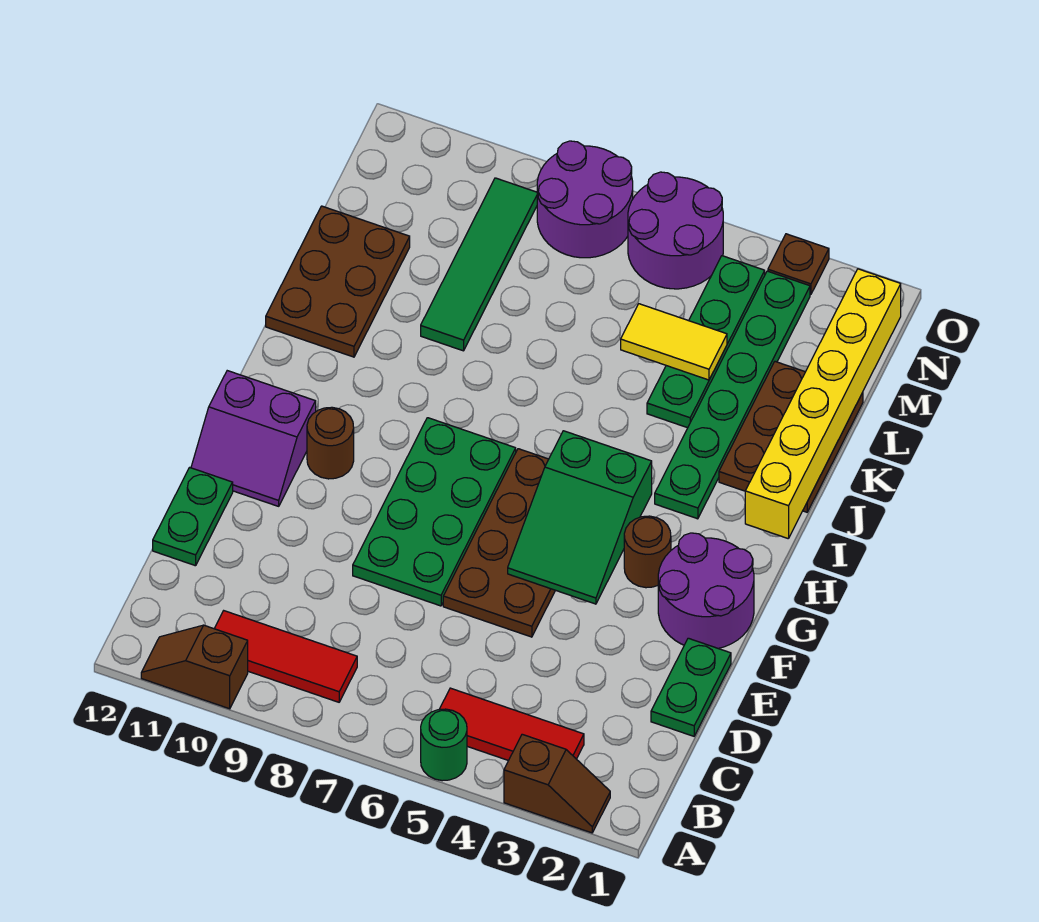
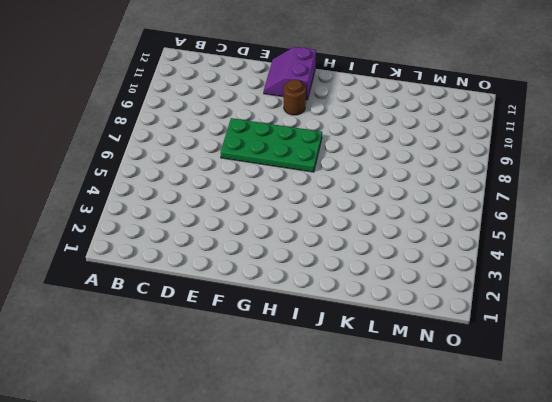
none -> brown 1x2 slope [504,734,610,833]
none -> green 1x1 round brick [421,709,467,781]
none -> brown 1x2 slope [141,625,248,709]

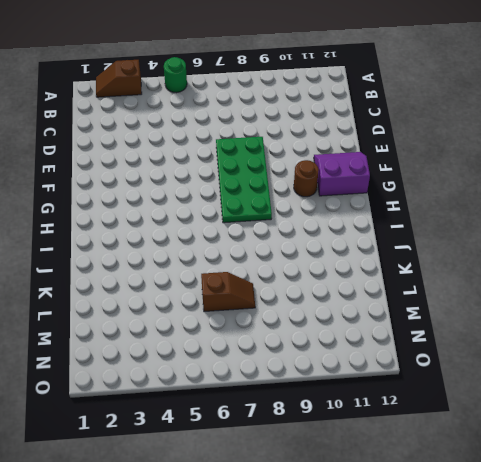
brown 1x2 slope [201,272,255,312] -> brown 1x2 slope moved to [141,625,248,709]
none -> red 1x3 tile [439,688,584,760]
none -> red 1x3 tile [214,611,357,702]
none -> green 1x2 plate [651,638,731,736]

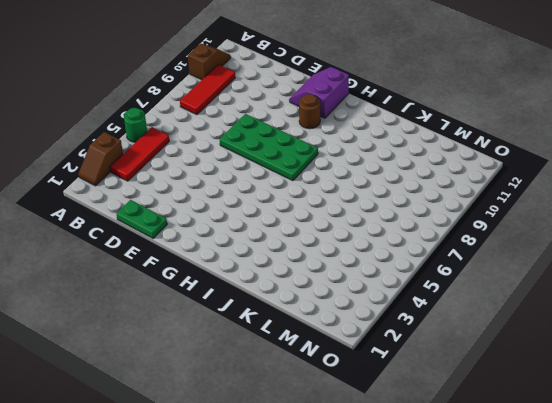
none -> green 1x2 plate [153,467,233,566]
none -> brown 2x4 plate [443,449,555,637]
none -> purple 2x2 round brick [658,533,754,649]

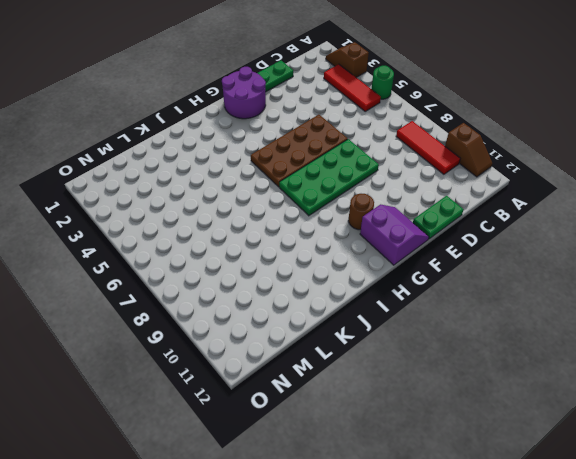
none -> brown 1x1 round brick [624,516,671,588]
none -> green 1x6 plate [655,271,810,519]
none -> brown 2x3 plate [719,362,863,512]

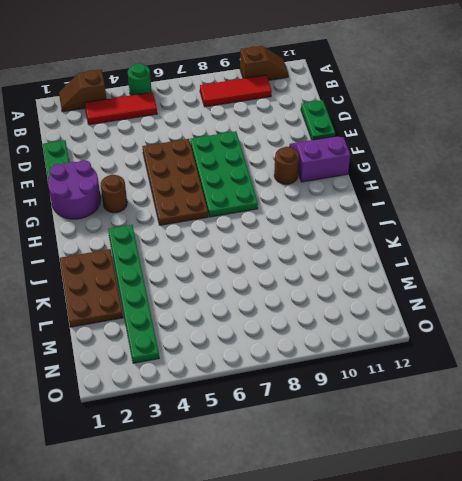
none -> brown 2x3 plate [266,206,410,357]
none -> green 1x4 plate [647,256,765,428]
none -> green 1x4 tile [421,178,537,351]

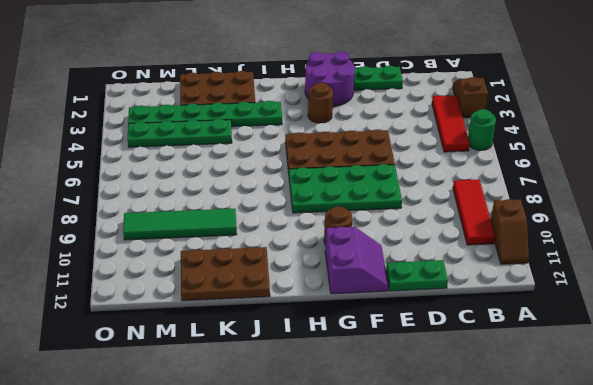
none -> purple 2x2 round brick [628,172,723,289]
none -> purple 2x2 round brick [537,141,633,258]
none -> brown 1x1 plate [768,234,829,295]

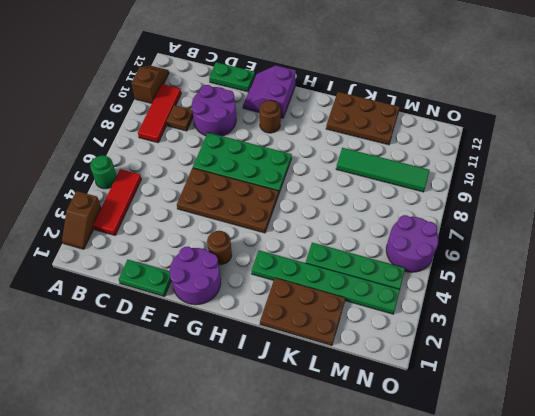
brown 1x1 plate [167,105,193,131] -> brown 1x1 plate moved to [768,234,829,295]
purple 2x2 round brick [192,85,236,136] -> purple 2x2 round brick moved to [537,141,633,258]
none -> green 2x3 slope [508,431,652,604]
none -> yellow 1x6 brick [745,269,901,539]
none -> yellow 1x2 tile [621,304,727,380]

